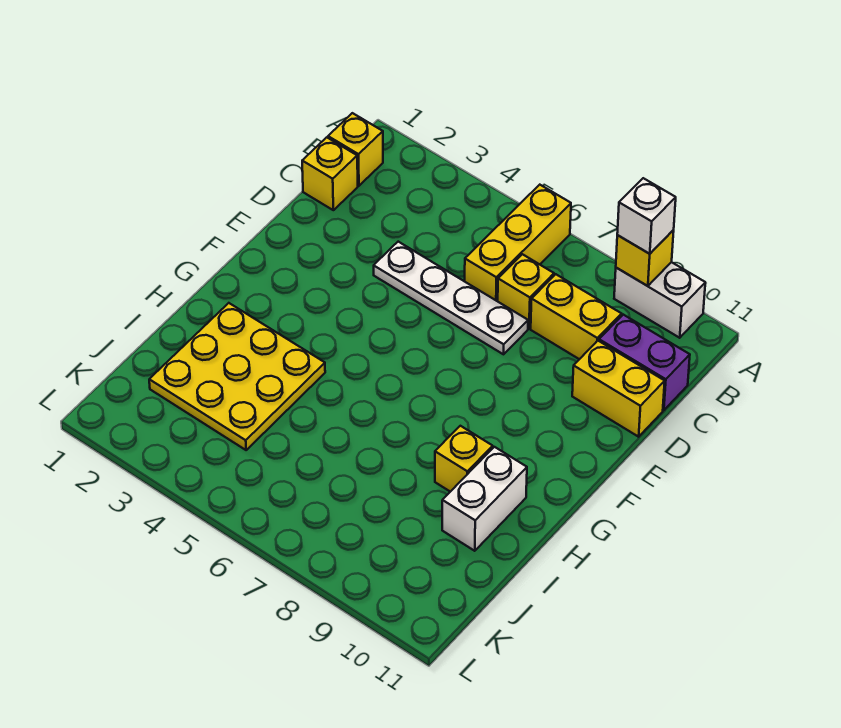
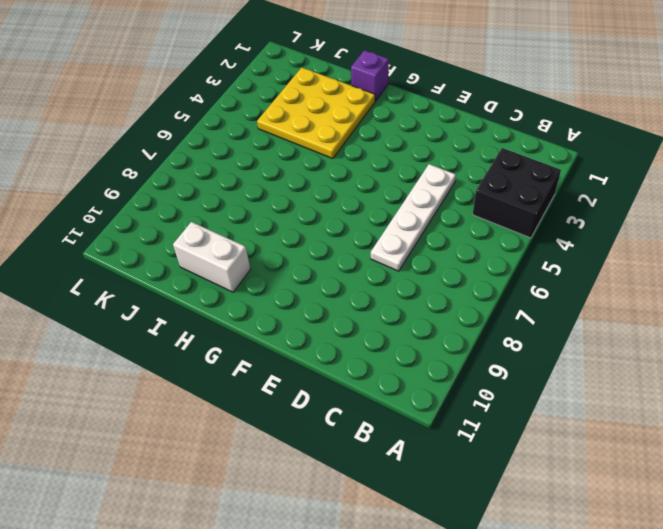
black 2x2 brick [473,148,561,238] -> none
purple 1x1 brick [351,50,389,101] -> none
none -> yellow 1x3 brick [465,185,571,301]
none -> white 1x2 brick [614,262,705,338]
none -> yellow 1x1 brick [328,113,383,186]

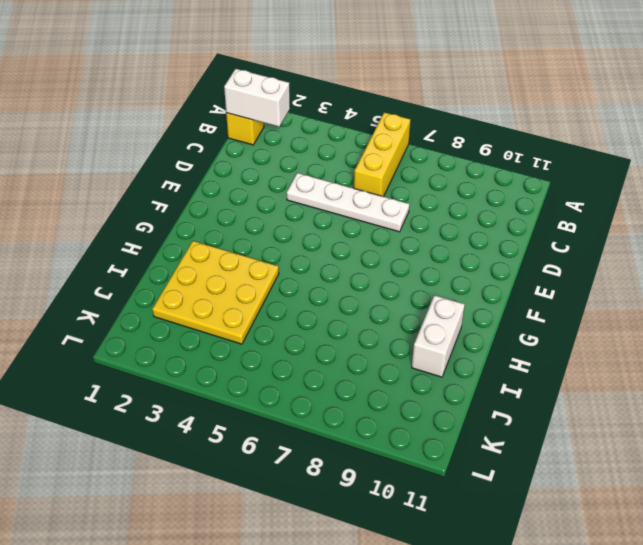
white 1x2 brick [224,69,290,127] -> white 1x2 brick moved to [614,262,705,338]
none -> yellow 1x1 brick [302,137,358,210]
none -> yellow 1x1 brick [498,254,554,329]
none -> yellow 1x2 brick [531,274,622,359]

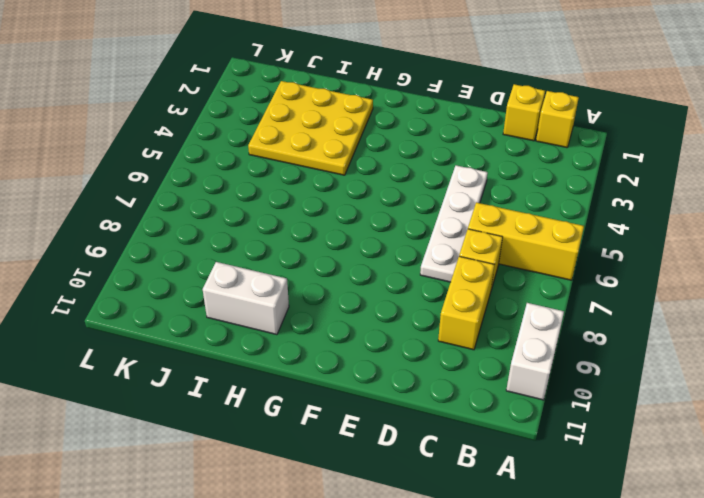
none -> purple 1x2 brick [599,315,690,410]
none -> yellow 1x2 brick [572,341,665,437]
none -> yellow 1x1 brick [435,426,493,492]

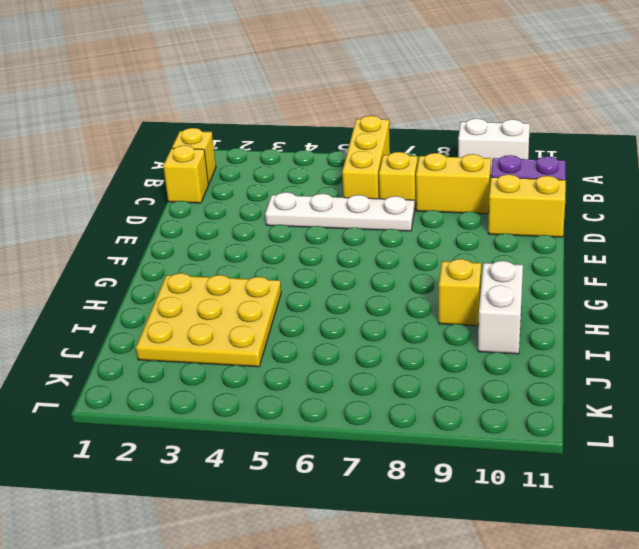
none -> yellow 1x1 brick [616,230,674,286]
none -> white 1x1 brick [617,178,676,254]

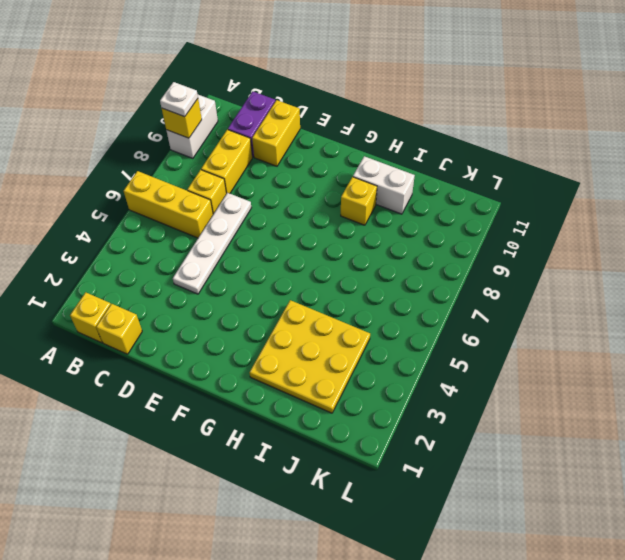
white 1x1 plate [160,82,198,117] -> white 1x1 brick [617,178,676,254]

